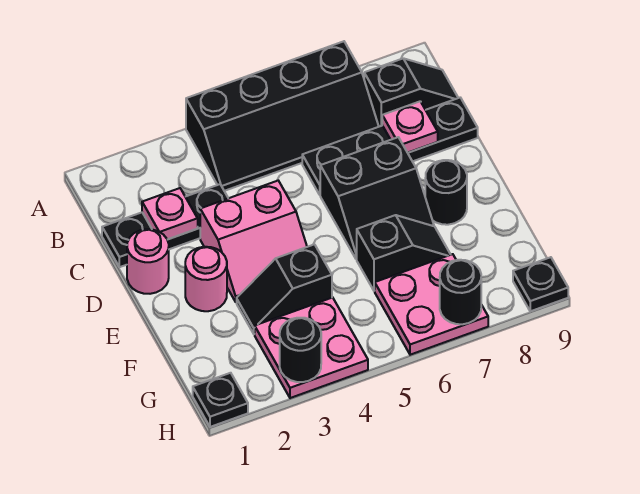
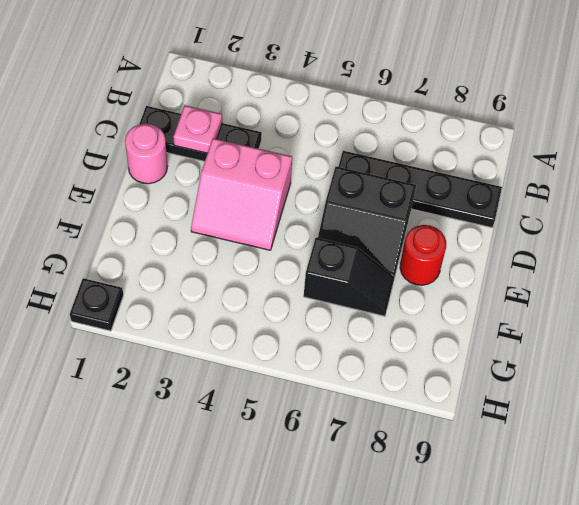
red 1x1 round brick [400,225,446,285] -> black 1x1 round brick [425,160,467,225]
none -> black 2x4 slope [186,41,379,191]
none -> black 1x2 slope [364,58,458,127]
none -> pink 1x1 round brick [185,247,227,311]

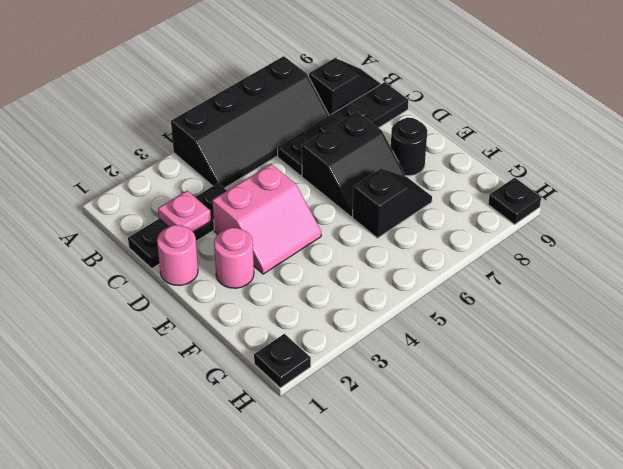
none -> black 1x2 slope [237,244,332,334]
none -> pink 2x2 plate [255,297,368,398]
none -> pink 2x2 plate [375,254,488,355]

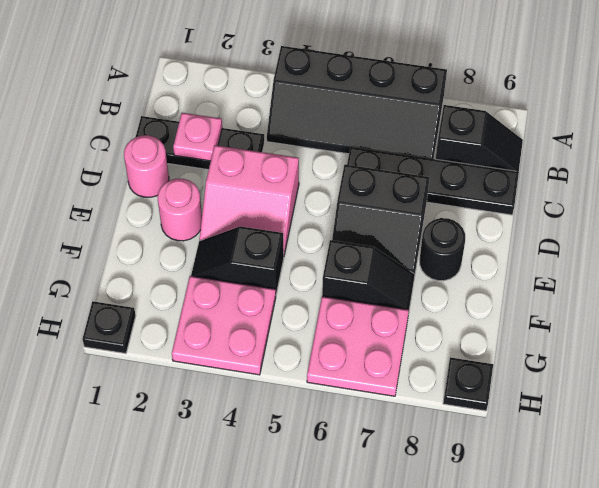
none -> pink 1x1 plate [382,101,438,153]
none -> black 1x1 round brick [280,318,321,382]
none -> black 1x1 round brick [440,260,481,324]

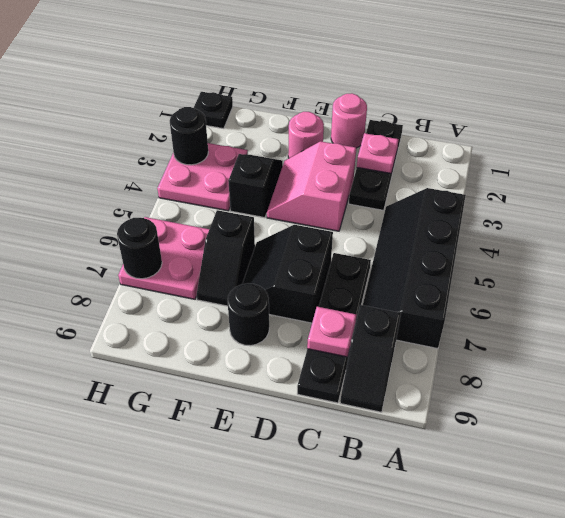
none -> black 1x1 plate [513,257,568,311]

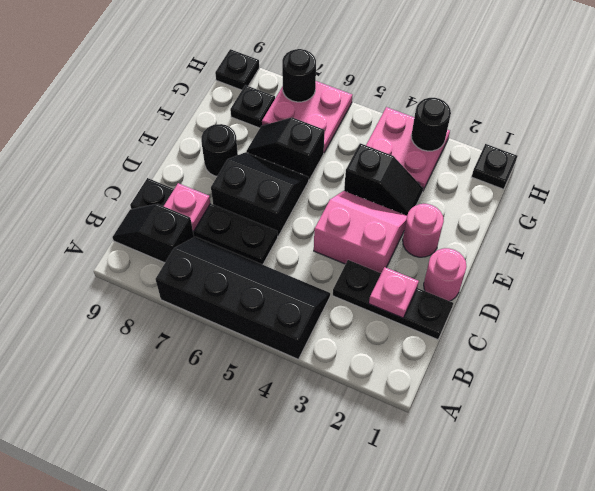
black 1x1 plate [230,85,275,128] -> none

